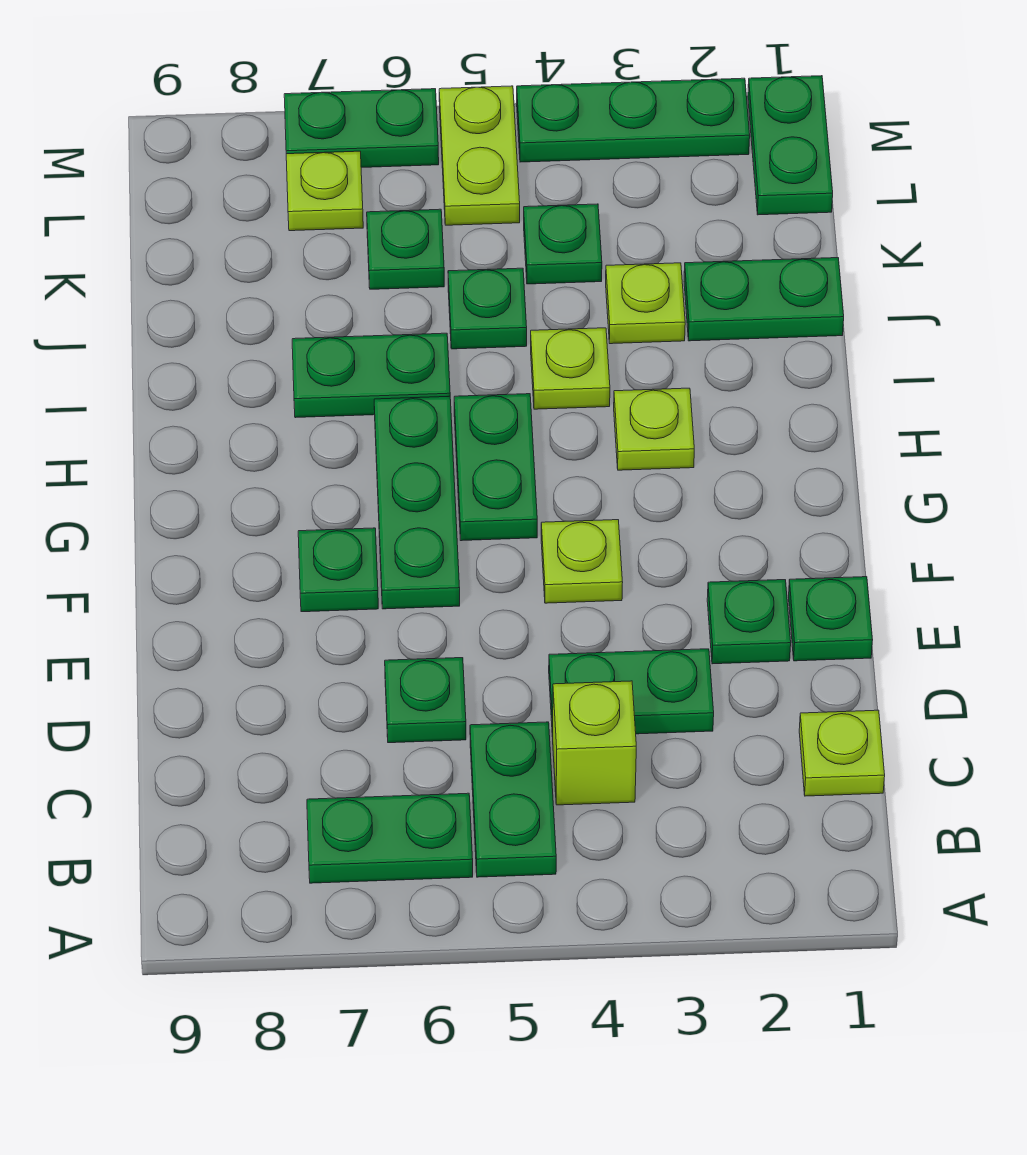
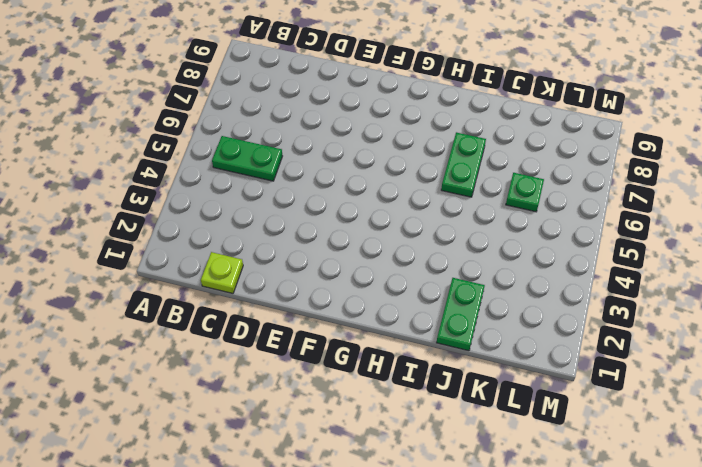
none -> green 1x2 plate [307,793,473,883]
none -> lime 1x1 brick [553,681,636,805]
none -> green 1x2 plate [549,649,714,737]

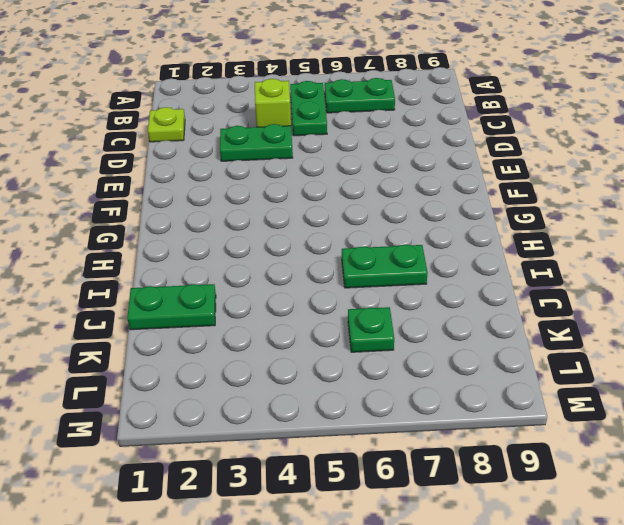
none -> green 1x1 plate [385,658,466,743]
none -> green 1x1 plate [789,577,873,661]
none -> green 1x1 plate [707,580,791,664]

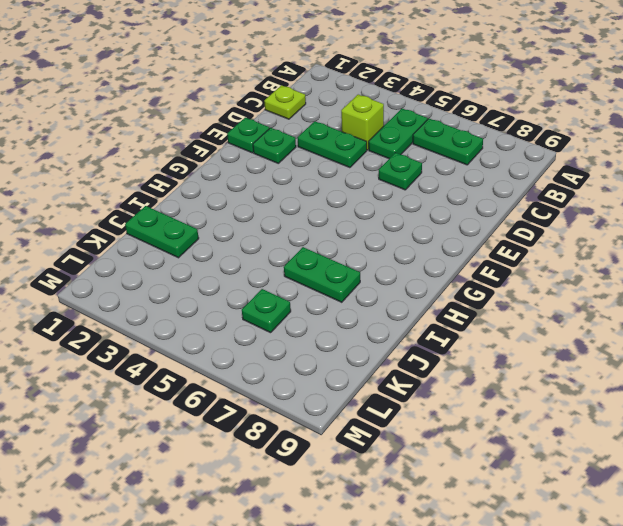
none -> lime 1x1 plate [541,520,623,603]
none -> green 1x3 plate [374,396,460,609]
none -> green 1x1 plate [298,528,378,612]

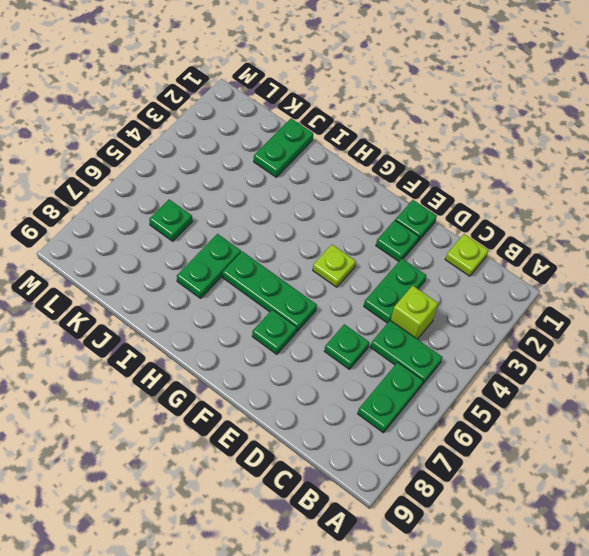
none -> green 1x2 plate [454,394,537,541]
none -> lime 1x1 plate [614,388,694,470]
none -> lime 1x1 plate [531,328,610,409]

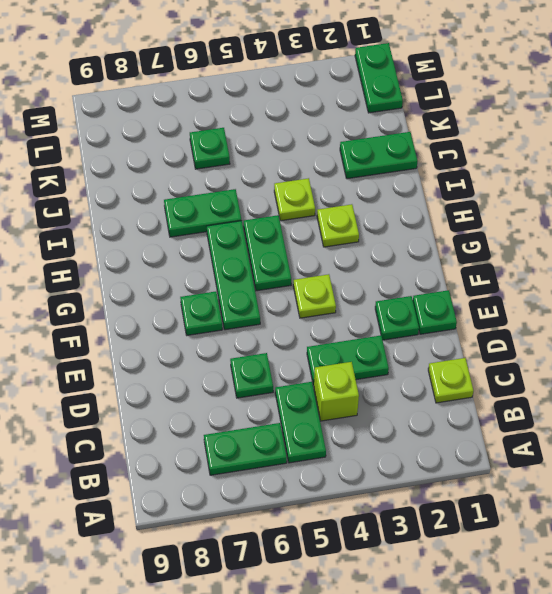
none -> lime 1x1 plate [606,263,685,344]
none -> green 1x1 plate [448,268,527,349]
none -> green 1x1 plate [524,204,602,284]

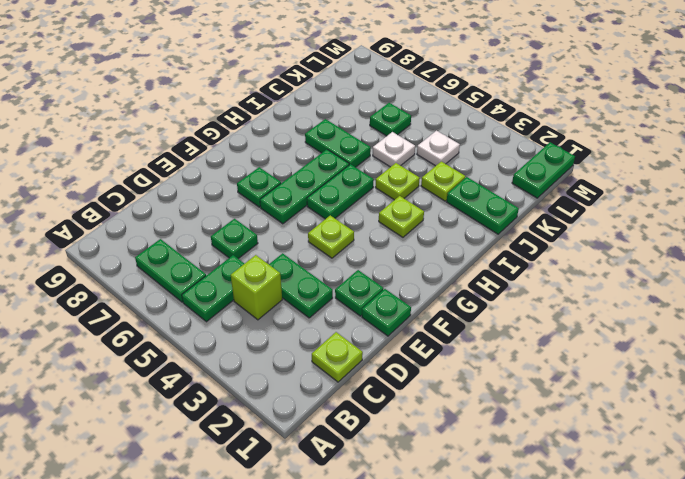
white 1x1 plate [373,132,415,167] -> green 1x1 plate [448,268,527,349]
white 1x1 plate [417,131,460,166] -> green 1x1 plate [524,204,602,284]
none -> lime 1x2 plate [439,86,520,225]
none -> lime 1x1 plate [286,151,363,231]
none -> green 1x3 plate [517,78,750,162]

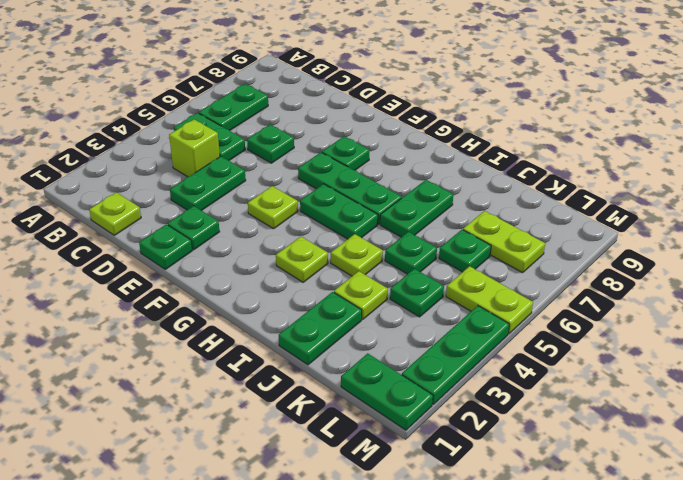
lime 1x2 plate [463,211,545,273] -> lime 1x1 plate [286,151,363,231]
none -> green 1x2 plate [284,89,439,168]

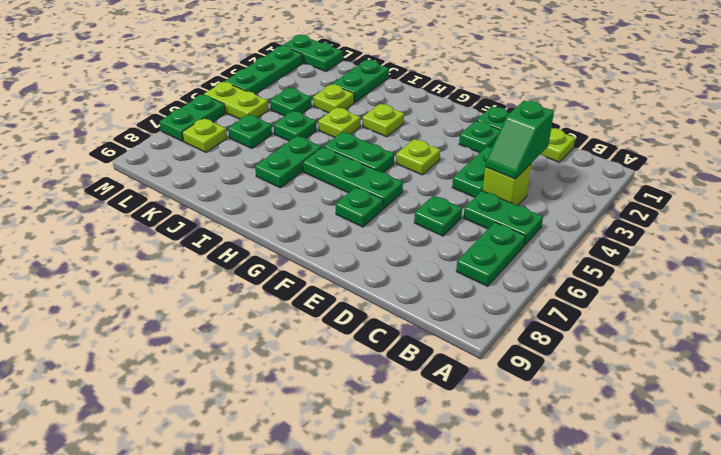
green 1x2 slope [485,101,554,179] -> none

